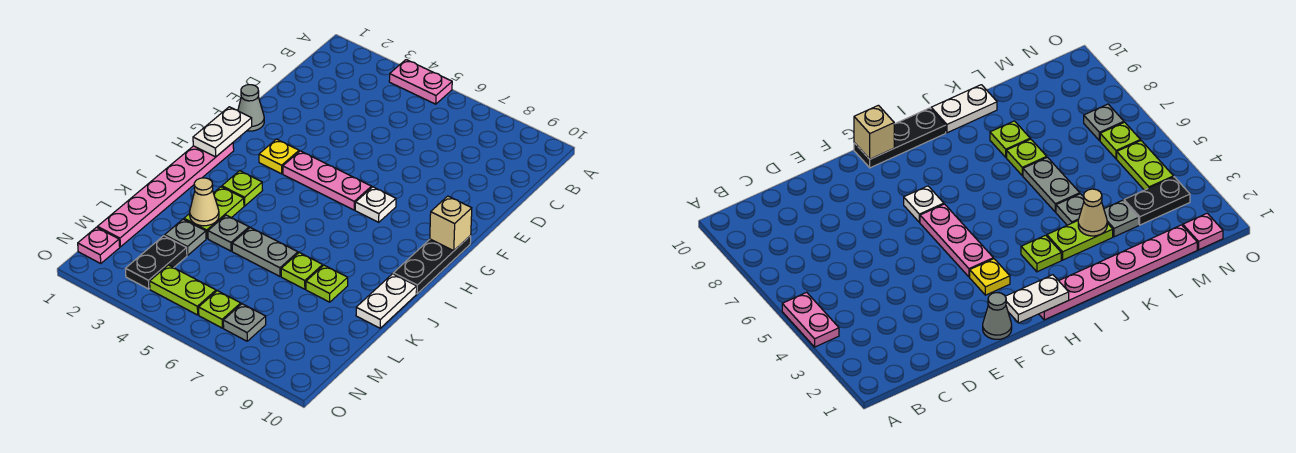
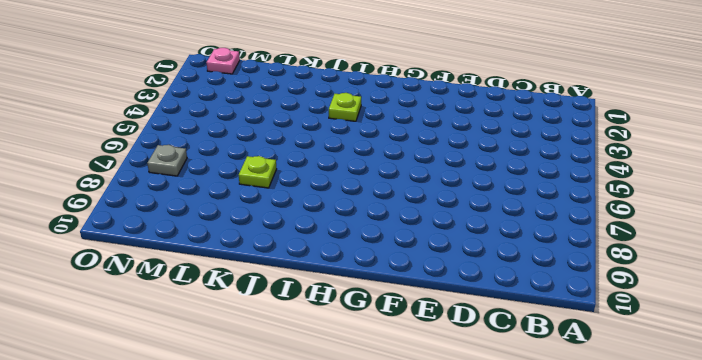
none -> pink 1x2 plate [389,60,452,104]
none -> grey 1x1 cone [238,85,264,131]
none -> yellow 1x1 plate [259,139,299,174]

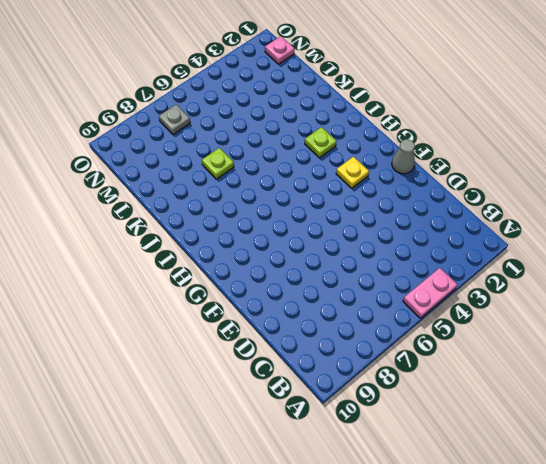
none -> pink 1x3 plate [283,151,372,210]
none -> white 1x1 plate [355,187,396,222]
none -> black 1x3 plate [393,236,471,294]

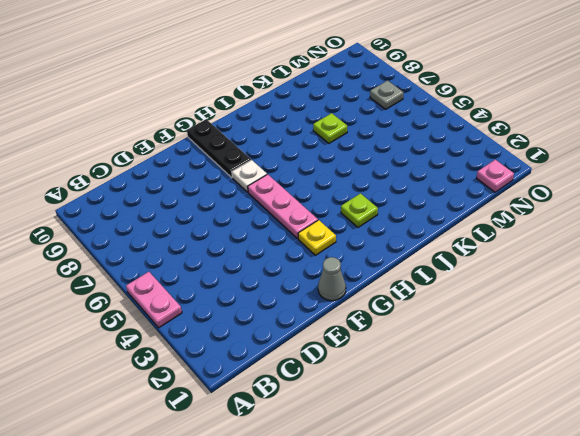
black 1x3 plate [187,119,251,178] -> black 1x3 plate turned to [393,236,471,294]
none -> pink 1x6 plate [97,143,234,247]
none -> lime 1x2 plate [184,187,244,239]
none -> white 1x2 plate [356,274,417,328]

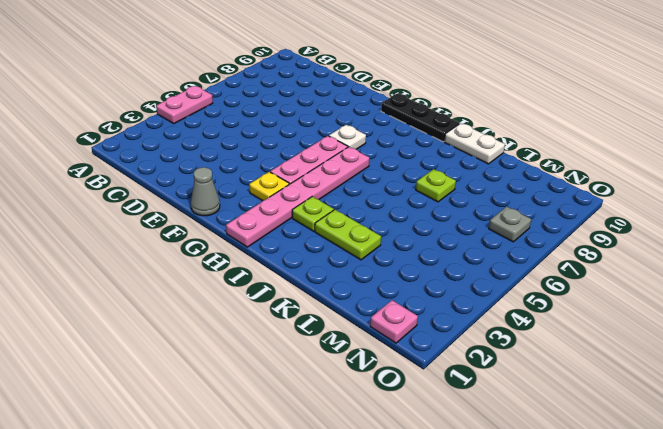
pink 1x6 plate [226,147,369,247] -> pink 1x6 plate turned to [97,143,234,247]
none -> grey 1x1 plate [208,215,249,251]
none -> grey 1x2 plate [232,228,298,276]
none -> lime 1x1 plate [306,265,348,302]

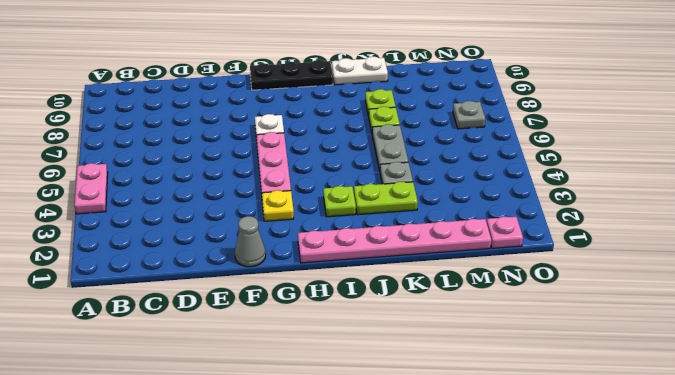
none -> grey 1x1 plate [165,219,206,255]
none -> black 1x2 plate [125,236,187,289]
none -> lime 1x2 plate [150,265,216,315]

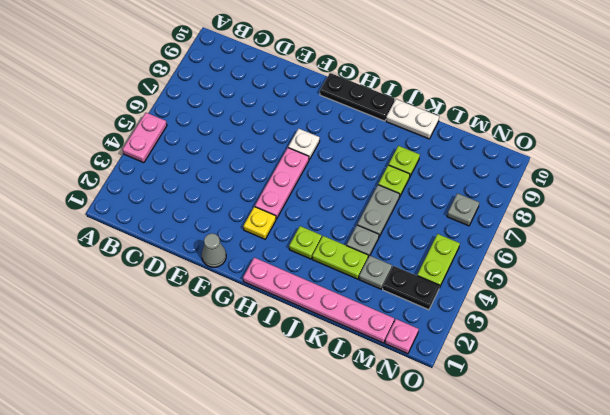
none -> lime 1x1 plate [199,291,241,328]
none -> white 1x2 plate [193,107,252,157]
none -> tan 1x1 brick [430,196,472,251]

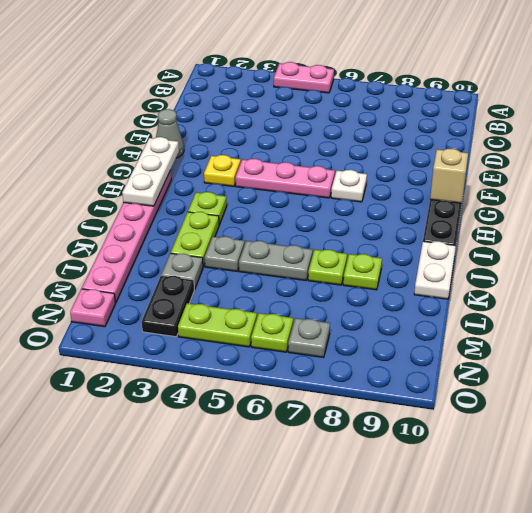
white 1x3 plate [122,137,179,206] -> white 1x2 plate [193,107,252,157]
none -> tan 1x1 cone [190,178,219,226]

